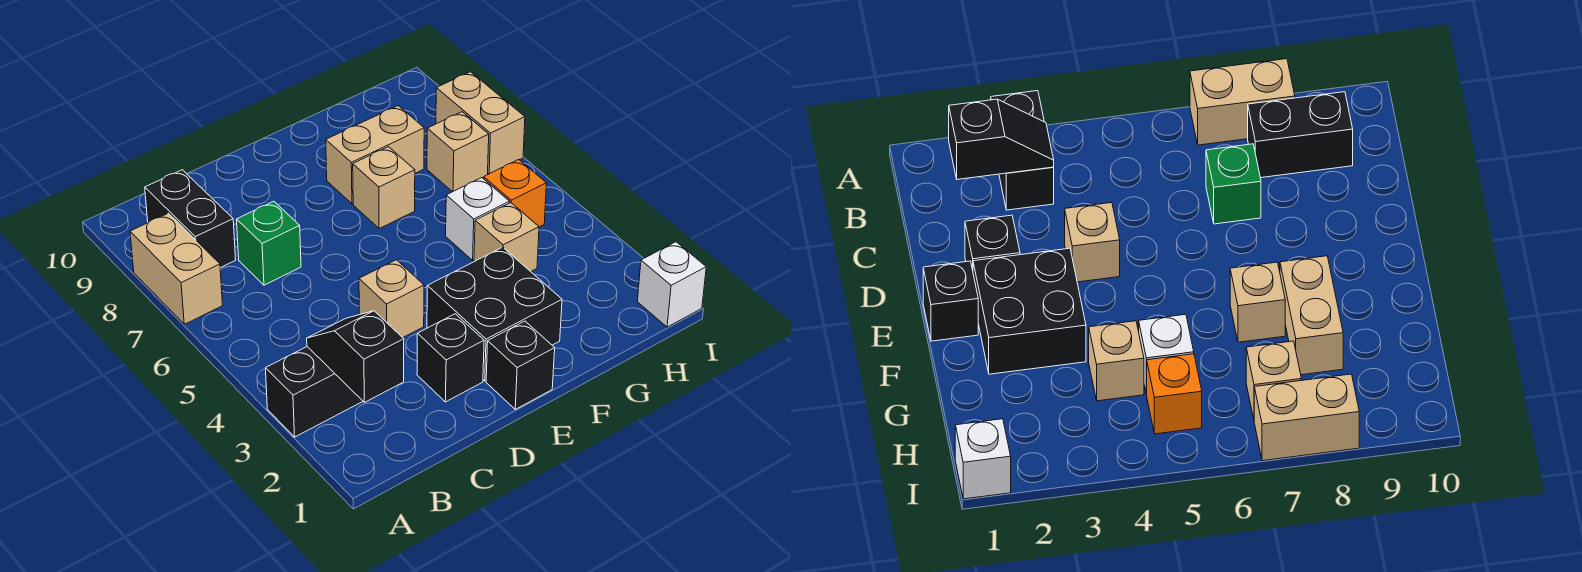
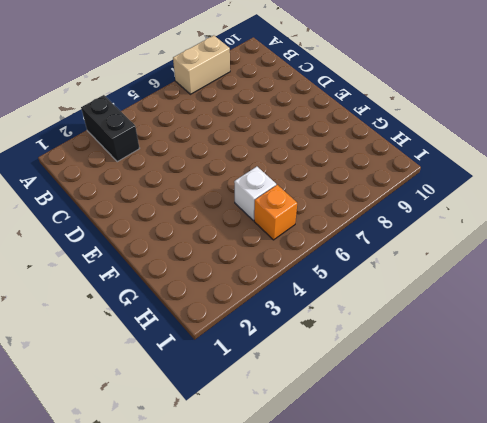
none -> black 1x2 brick [145,170,236,268]
none -> green 1x1 brick [237,201,301,285]
none -> black 1x1 brick [417,314,484,402]

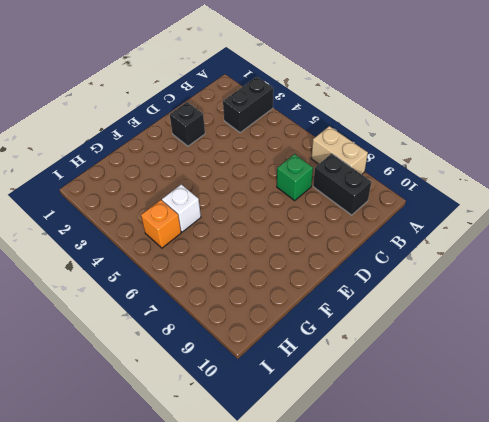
none -> tan 1x1 brick [359,260,424,337]
none -> black 1x1 brick [486,321,555,409]
none -> black 2x2 brick [427,247,562,381]

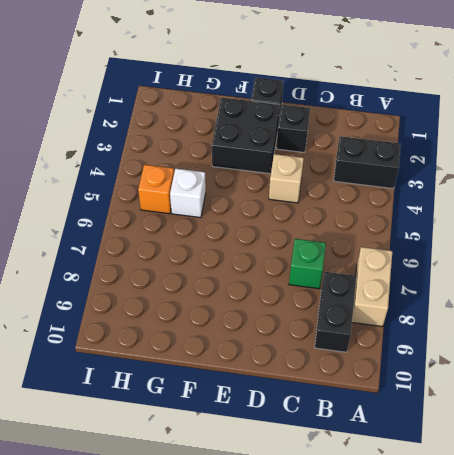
none -> tan 1x1 brick [353,147,415,229]
none -> tan 1x2 brick [326,106,424,204]
none -> tan 1x1 brick [474,203,539,271]

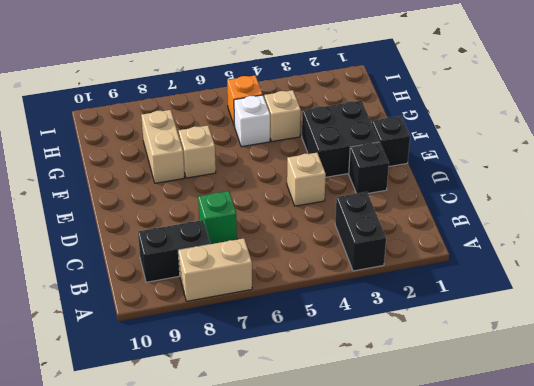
none -> tan 1x1 brick [427,112,489,192]
none -> white 1x1 brick [637,242,706,327]
none -> tan 1x2 brick [436,72,525,174]

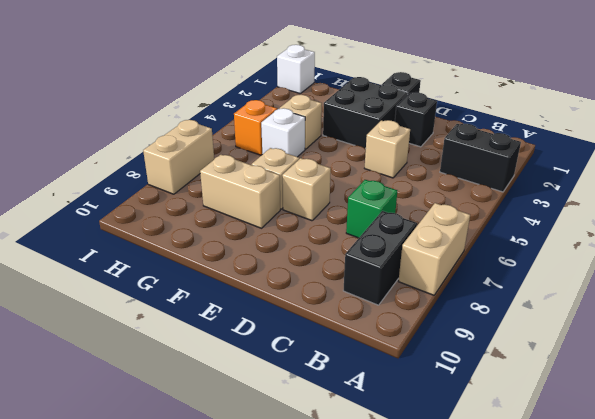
tan 1x1 brick [282,158,331,221] -> tan 1x1 brick moved to [427,112,489,192]
none -> black 1x2 slope [307,311,404,402]

